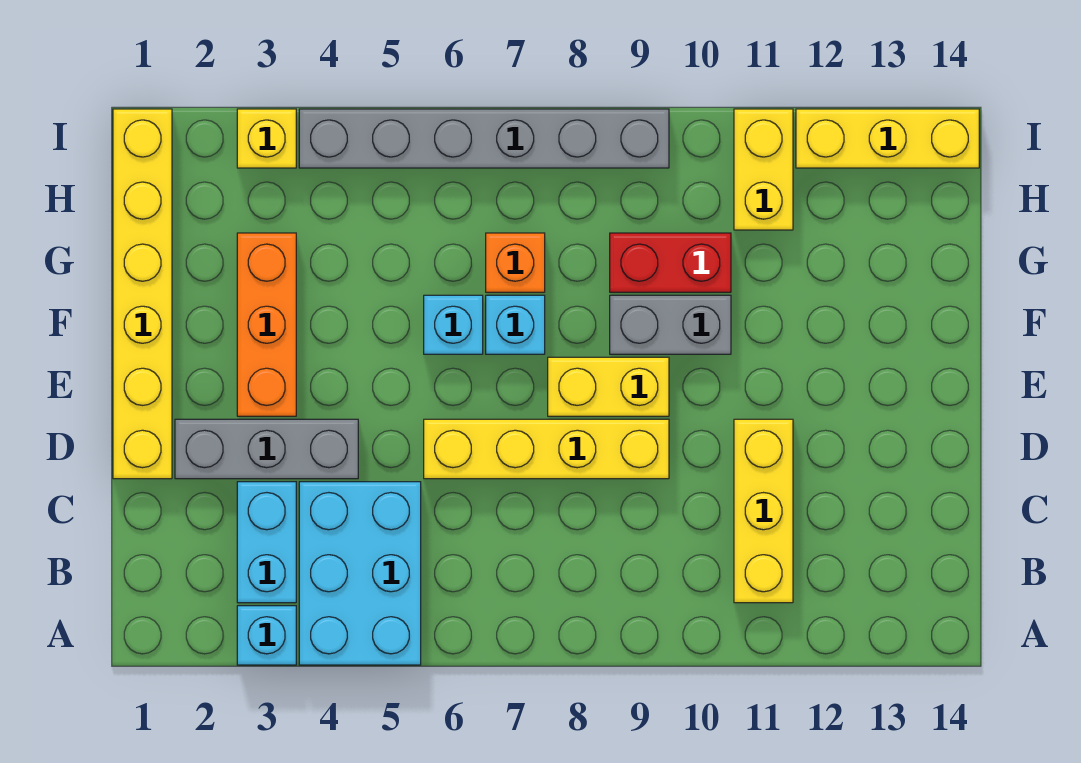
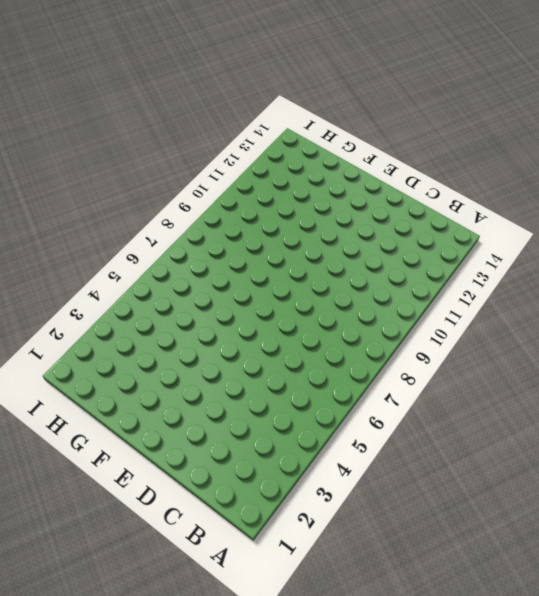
none -> cyan 1x1 brick [237,606,296,665]
none -> cyan 2x3 brick [299,482,421,665]
none -> cyan 1x2 brick [237,482,296,603]

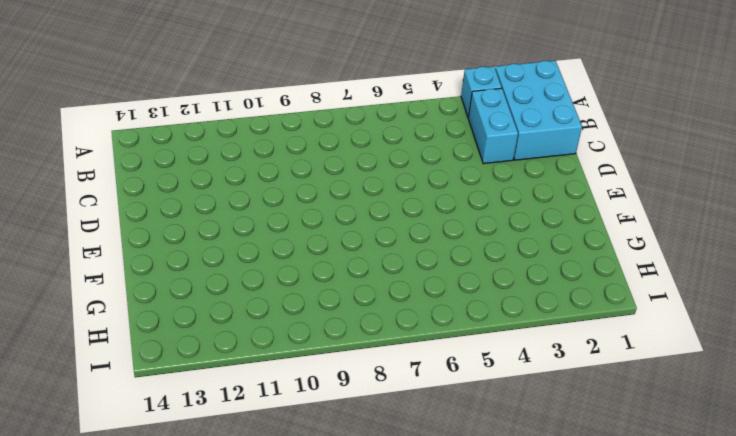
cyan 2x3 brick [495,61,582,160] -> cyan 2x3 brick moved to [299,482,421,665]
none -> yellow 1x3 brick [734,419,793,603]
none -> yellow 1x6 brick [113,109,172,479]
none -> grey 1x3 brick [175,419,358,479]

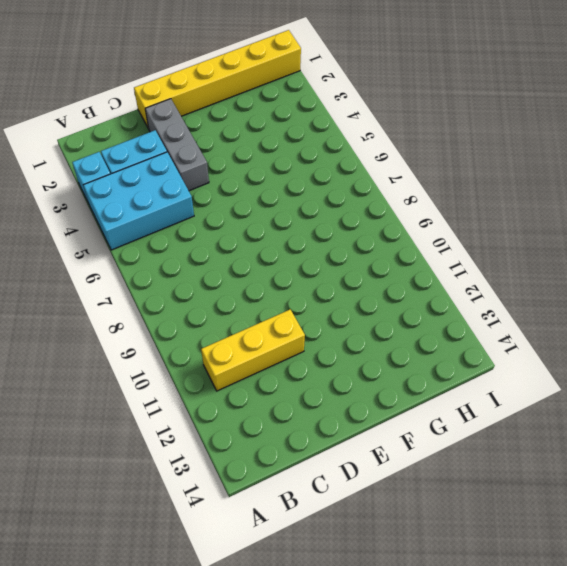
none -> yellow 1x4 brick [424,419,669,479]
none -> orange 1x3 brick [237,233,296,416]
none -> yellow 1x2 brick [548,357,669,416]

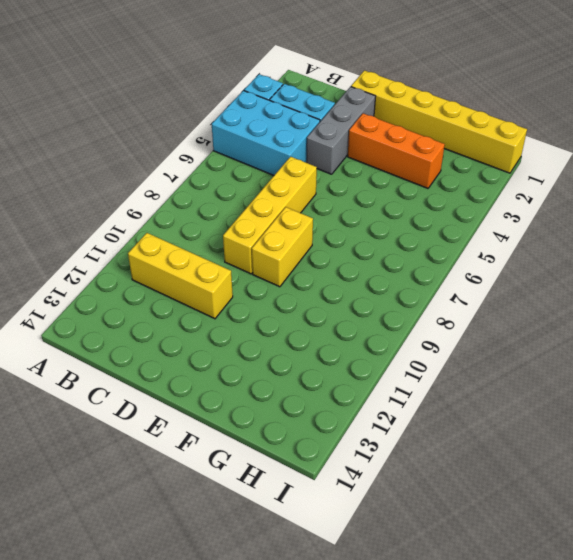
none -> cyan 1x1 brick [424,295,483,354]
none -> cyan 1x1 brick [486,295,545,354]
none -> grey 1x2 brick [610,295,731,354]

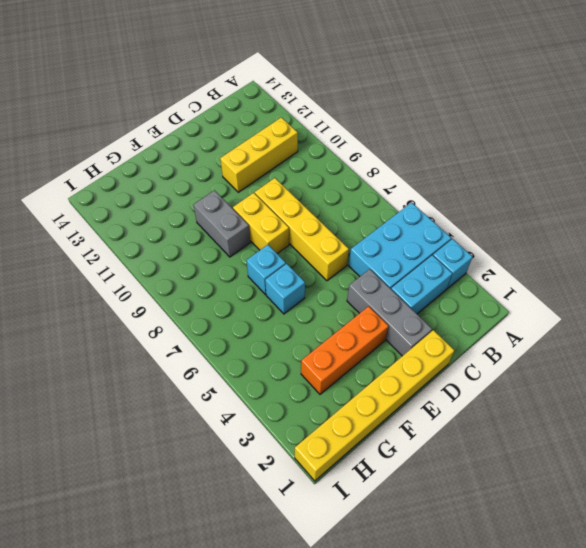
none -> orange 1x1 brick [486,233,545,292]
none -> red 1x2 brick [610,233,731,292]
none -> yellow 1x2 brick [734,109,793,230]

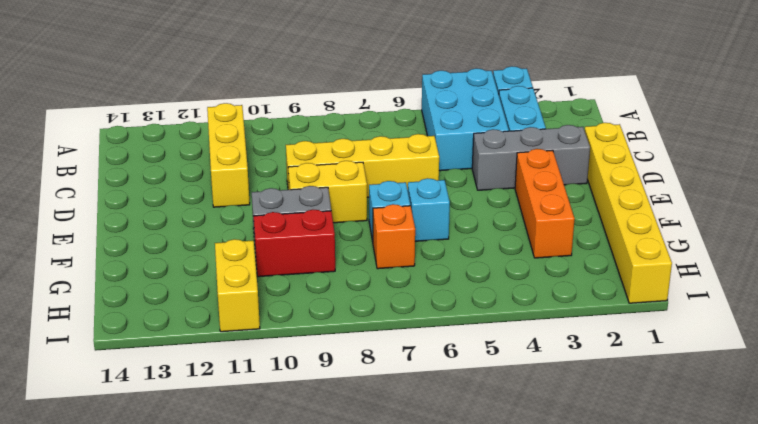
none -> yellow 1x1 brick [237,109,296,168]
none -> grey 1x6 brick [299,109,669,168]
none -> yellow 1x3 brick [796,109,979,168]

